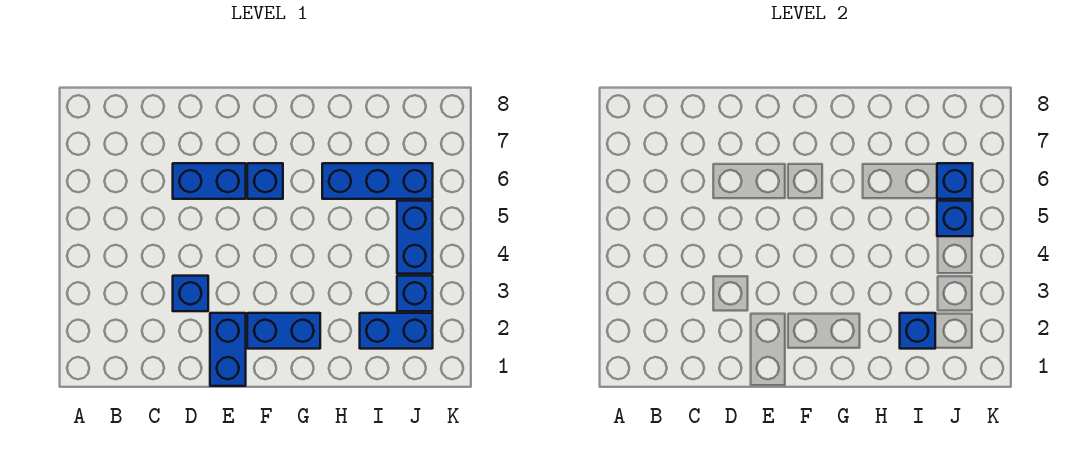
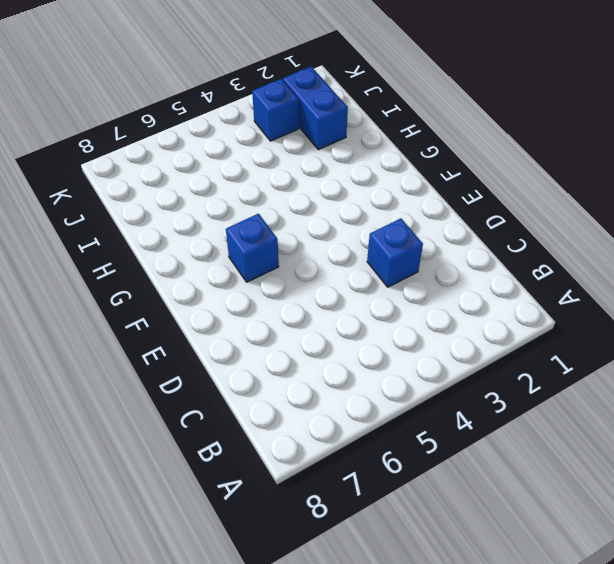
none -> blue 1x2 brick [173,163,246,199]
none -> blue 1x2 brick [210,313,246,386]
none -> blue 1x2 brick [247,313,320,349]

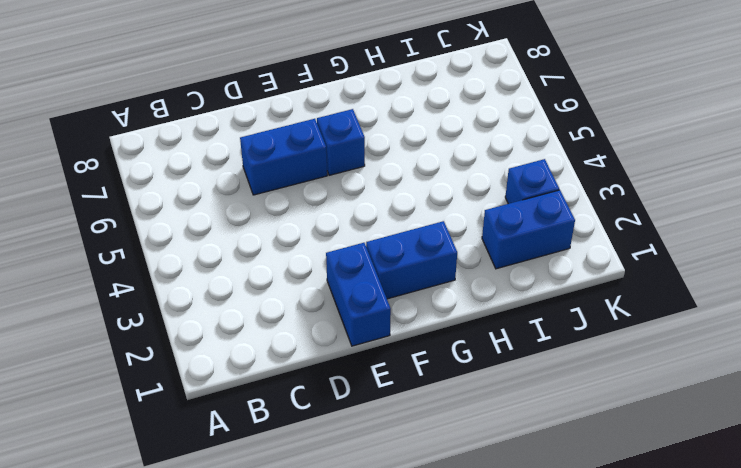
none -> blue 1x1 brick [173,276,208,311]
none -> blue 1x3 brick [322,163,433,199]
none -> blue 1x2 brick [397,201,433,274]

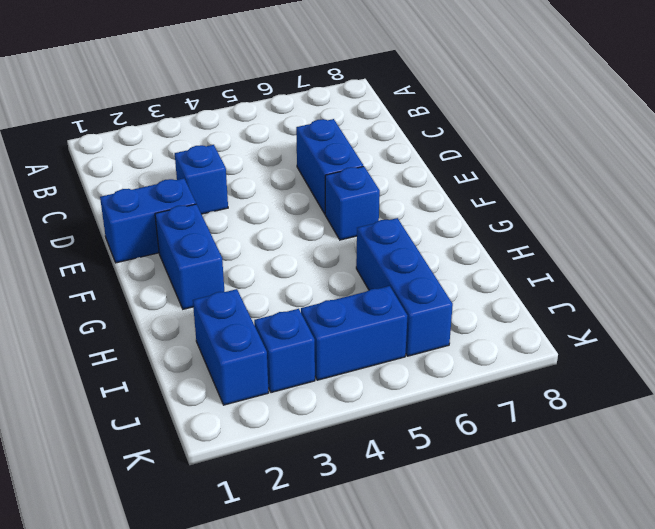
none -> blue 1x1 brick [900,313,935,349]
none -> blue 1x1 brick [937,201,973,236]
none -> blue 1x1 brick [937,163,973,199]

